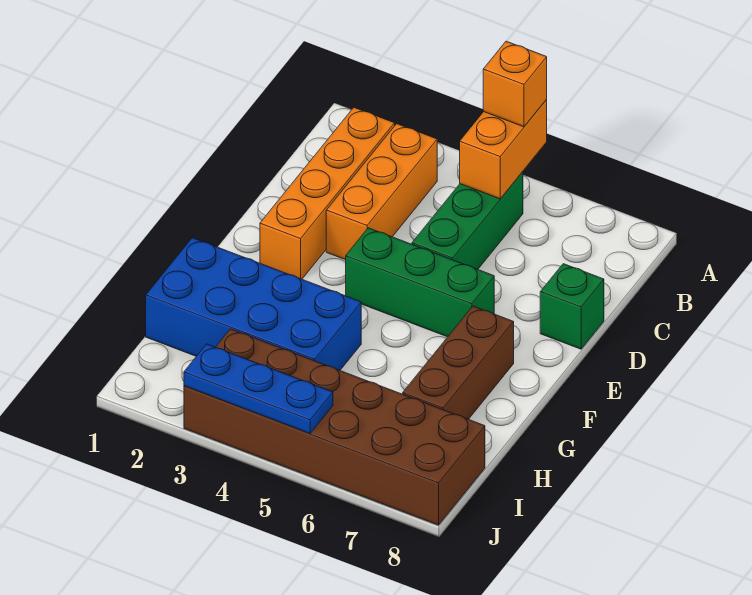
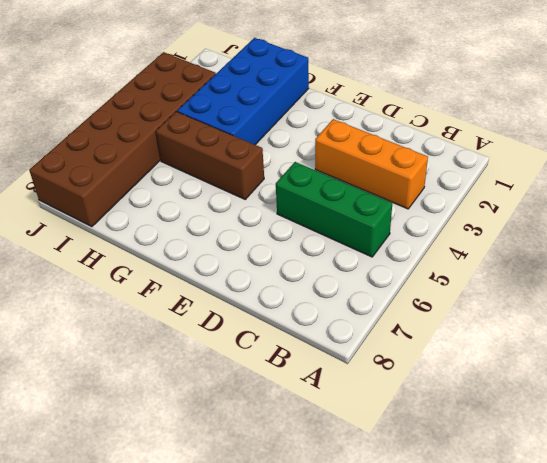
brown 1x3 brick [156,112,264,199] -> brown 1x3 brick moved to [403,306,514,419]
none -> orange 1x4 brick [260,108,395,279]
none -> green 1x1 brick [540,264,604,349]

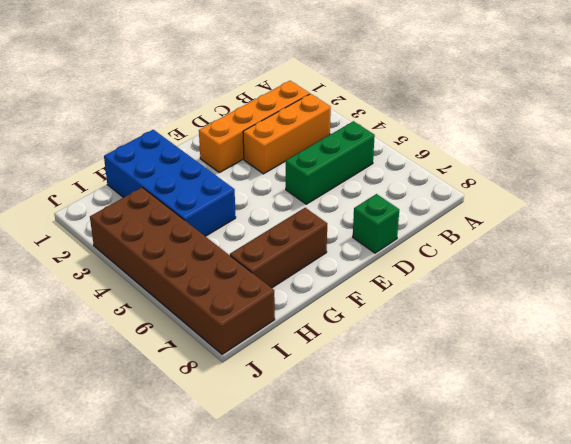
none -> green 1x3 brick [346,228,494,337]
none -> orange 1x2 brick [460,100,547,199]

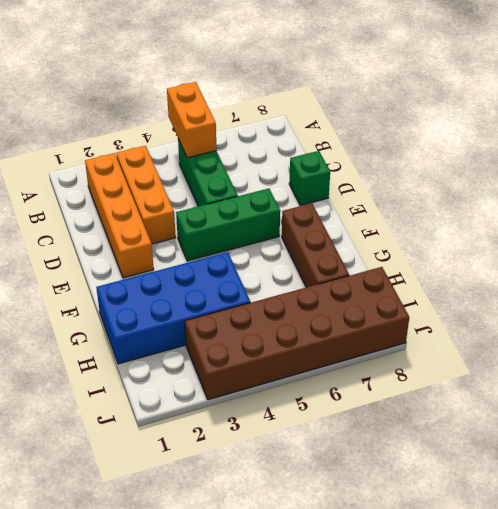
none -> blue 1x3 plate [184,344,333,433]
none -> orange 1x1 brick [483,41,547,127]

